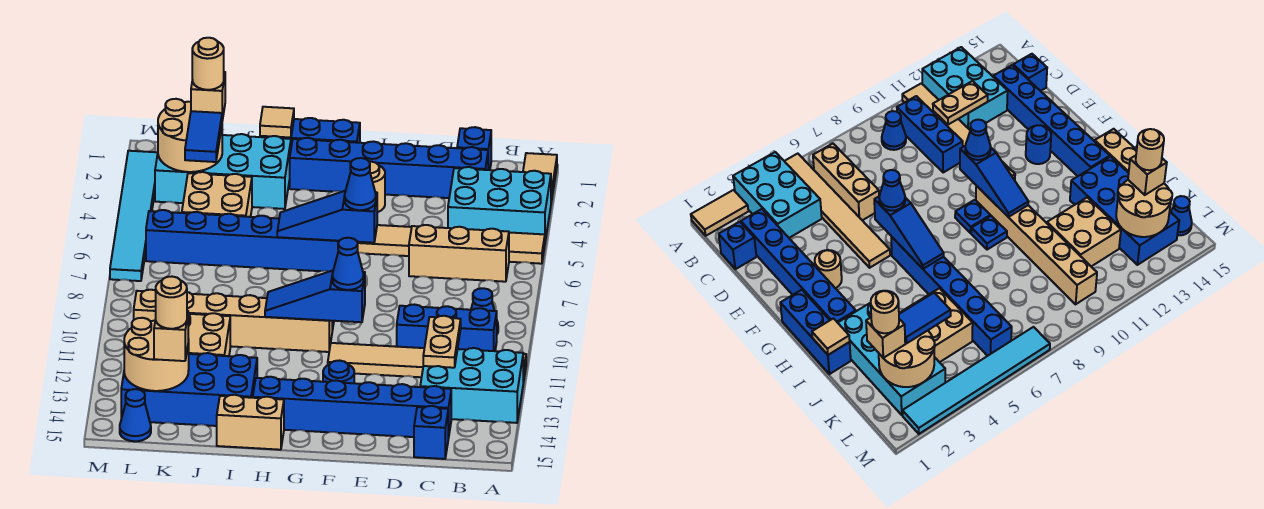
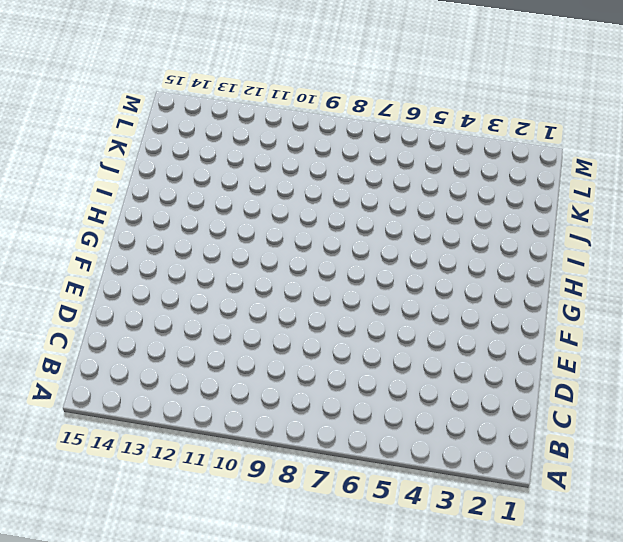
none -> tan 1x2 tile [523,153,557,202]
none -> cyan 2x3 brick [448,167,551,241]
none -> tan 1x6 tile [357,225,545,264]
none -> tan 1x6 tile [328,343,526,383]

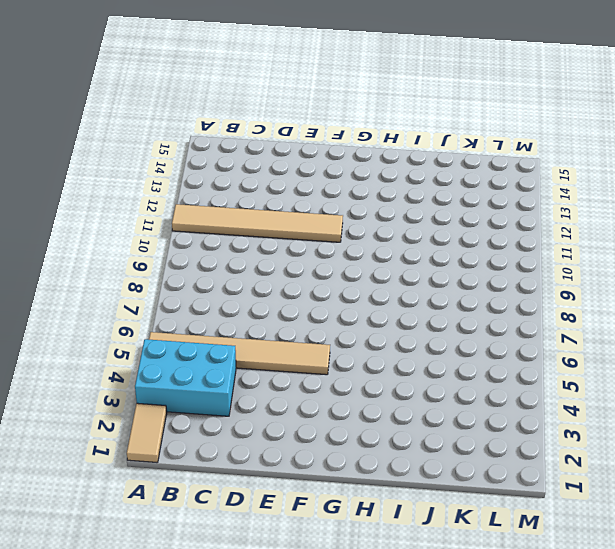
none -> cyan 2x3 brick [420,348,523,423]
none -> tan 1x3 brick [409,225,509,282]
none -> blue 1x1 cone [471,288,498,334]
none -> blue 1x3 brick [397,305,497,351]

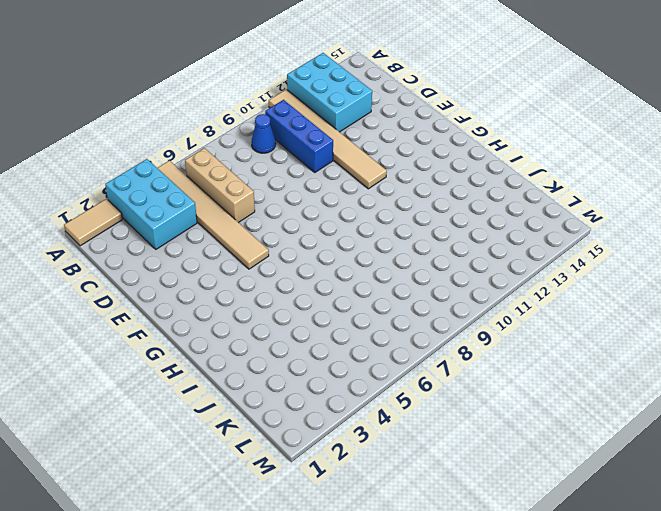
none -> blue 1x1 brick [457,127,491,170]
none -> blue 1x6 brick [290,138,488,198]
none -> blue 1x6 brick [253,377,451,439]
none -> blue 1x1 brick [414,406,448,459]

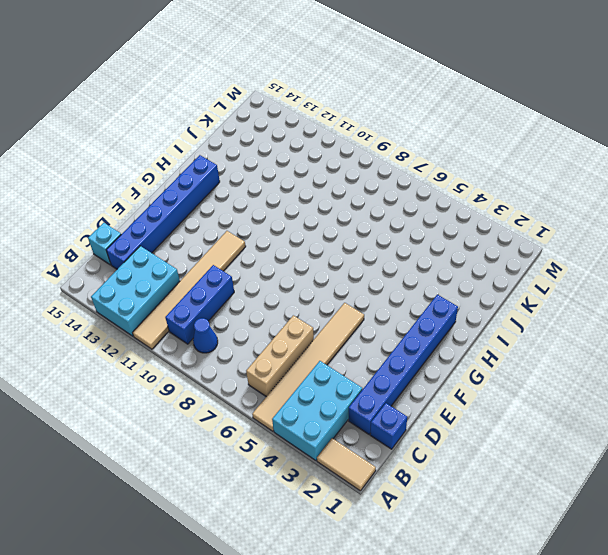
cyan 1x1 brick [88,223,121,265] -> blue 1x1 brick [414,406,448,459]
none -> tan 1x1 round brick [369,161,385,212]
none -> blue 1x1 round brick [323,361,354,383]
none -> blue 1x3 brick [260,118,360,146]
none -> blue 1x6 brick [146,210,339,272]

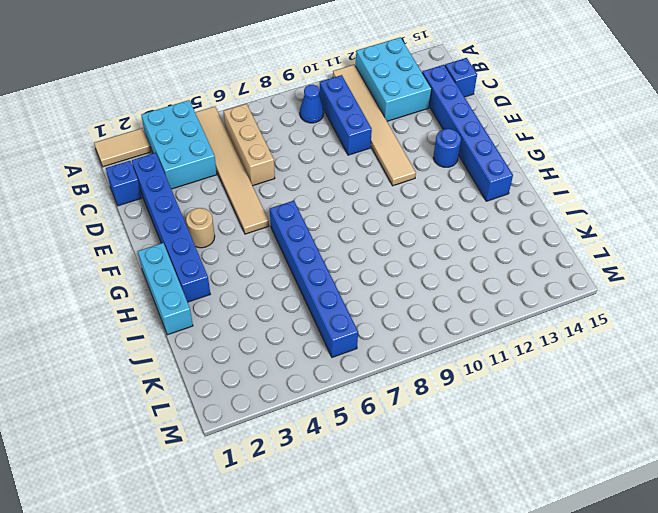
cyan 1x3 brick [138,243,193,335] -> blue 1x3 brick [260,118,360,146]
none -> blue 1x1 plate [955,200,990,233]
none -> tan 1x6 brick [134,290,332,352]
none -> blue 1x1 plate [971,216,1007,250]
none -> tan 1x2 brick [217,395,284,450]

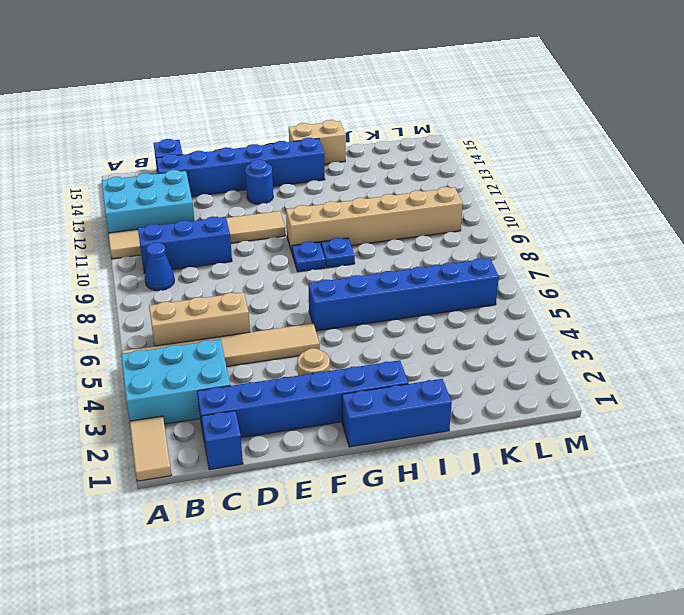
none -> cyan 2x4 brick [155,134,291,209]
none -> blue 2x4 brick [121,353,257,426]
none -> tan 2x2 brick [182,172,252,217]
none -> tan 2x2 brick [188,313,230,356]

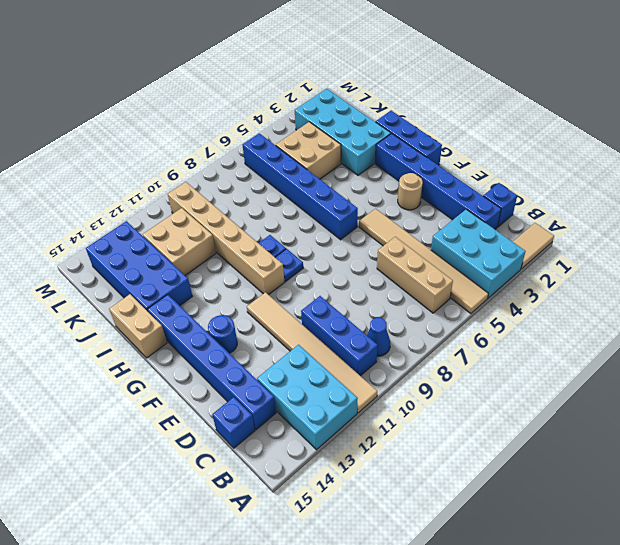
none -> blue 1x1 cone [120,389,151,441]
none -> cyan 1x6 tile [110,151,158,281]
none -> tan 1x2 plate [423,316,461,368]
none -> blue 1x3 slope [277,191,377,243]

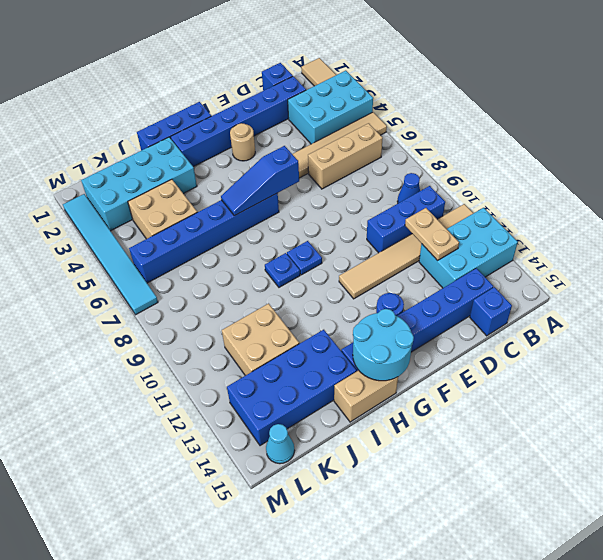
cyan 2x2 round brick [353,309,414,381] -> none
cyan 1x1 cone [266,424,295,464] -> blue 1x1 cone [120,389,151,441]
none -> tan 1x6 brick [134,290,332,352]
none -> blue 1x3 slope [265,270,365,322]
none -> tan 1x1 tile [260,107,294,138]
none -> tan 2x2 round brick [158,99,222,172]

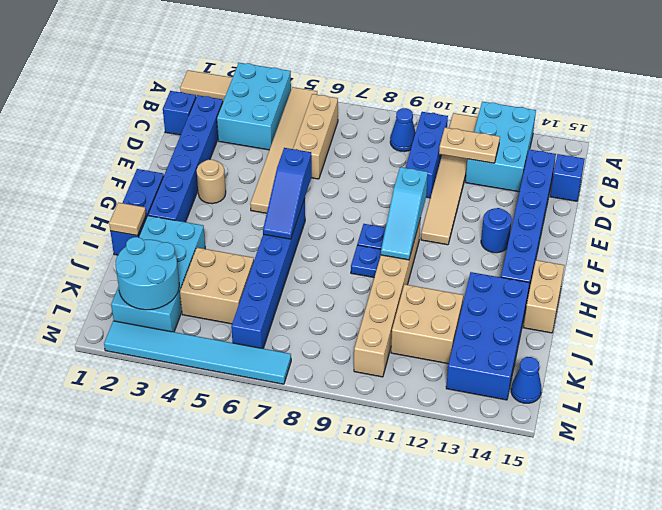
cyan 1x3 slope [381,167,428,260] -> blue 1x3 slope [265,270,365,322]
cyan 2x2 round brick [115,237,179,310] -> tan 2x2 round brick [158,99,222,172]
none -> tan 2x2 round brick [124,318,189,391]
none -> blue 1x1 cone [345,158,376,210]
none -> blue 1x1 cone [332,238,364,290]
none -> tan 1x1 brick [191,72,225,121]

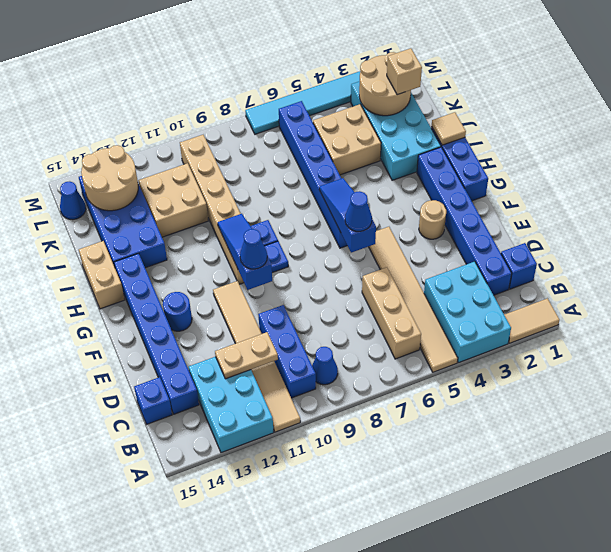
none -> blue 1x2 tile [185,111,222,162]
none -> tan 1x1 brick [154,311,188,361]
none -> tan 1x1 round brick [192,38,224,90]
none -> tan 1x1 round brick [156,277,187,329]

